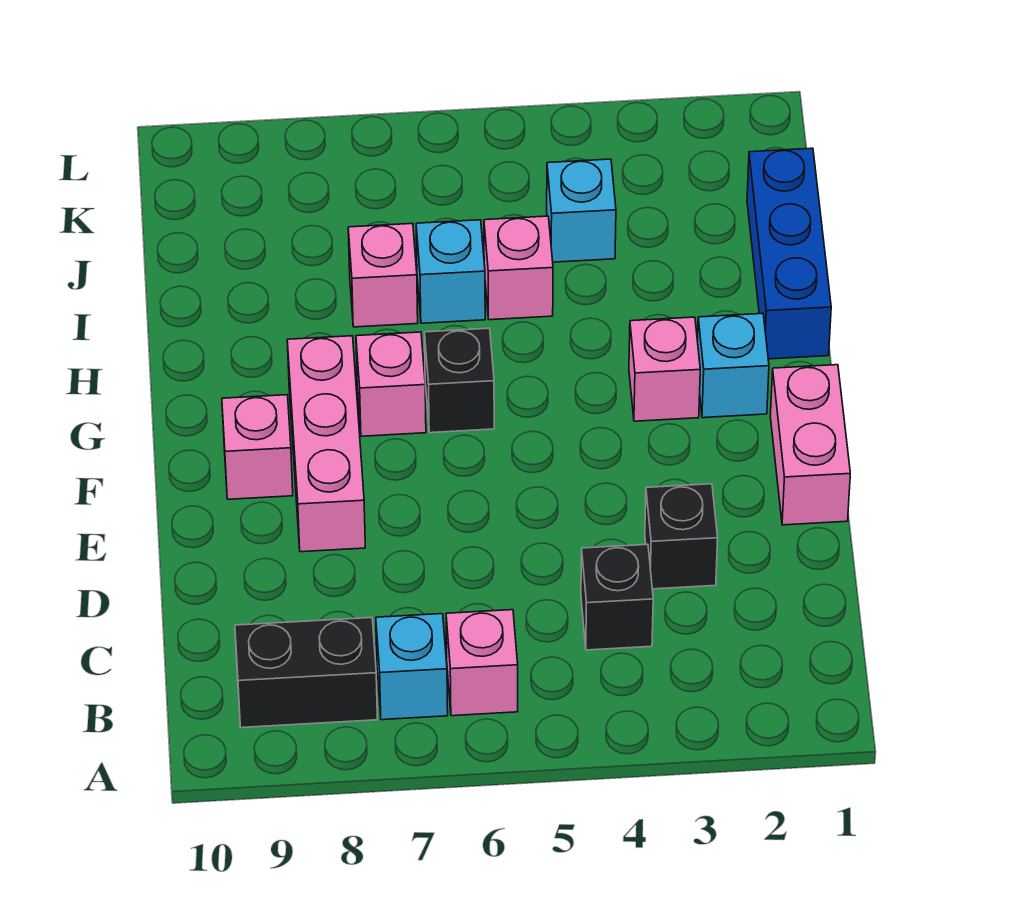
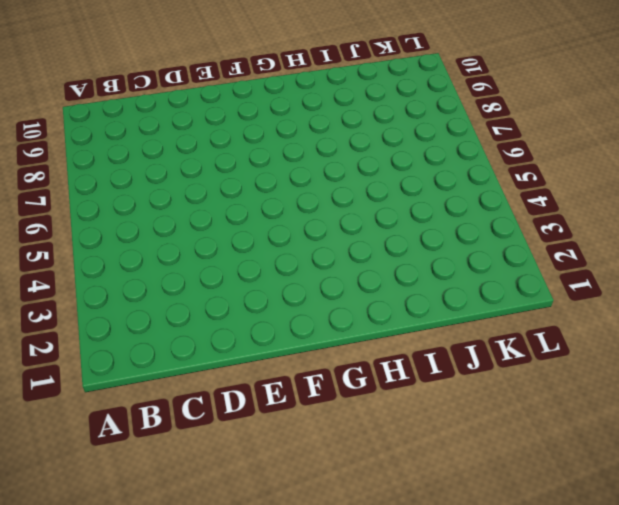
none -> pink 1x1 brick [446,610,518,716]
none -> cyan 1x1 brick [376,614,448,720]
none -> black 1x2 brick [235,618,377,728]

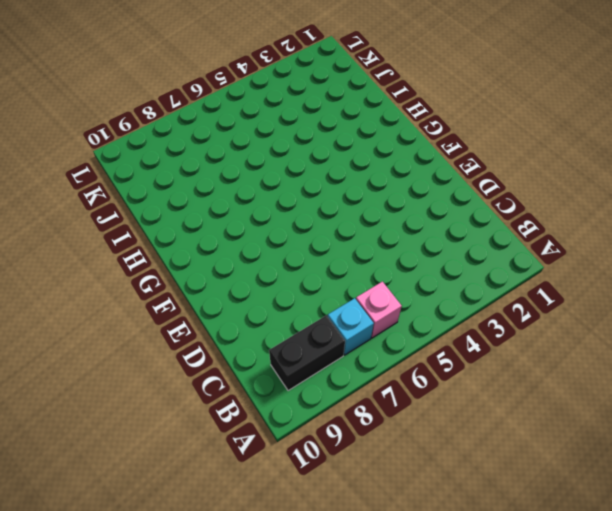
none -> black 1x1 brick [581,544,653,650]
none -> black 1x1 brick [645,484,718,589]
none -> pink 1x2 brick [770,365,850,525]

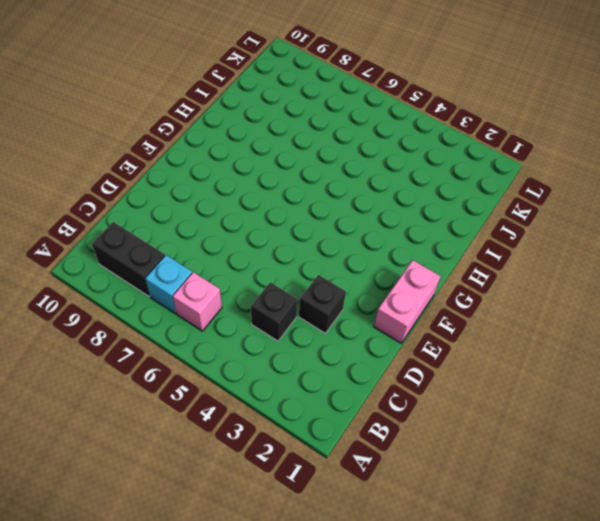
none -> pink 1x3 brick [287,336,365,552]
none -> pink 1x1 brick [222,395,293,499]
none -> cyan 1x1 brick [698,313,769,418]

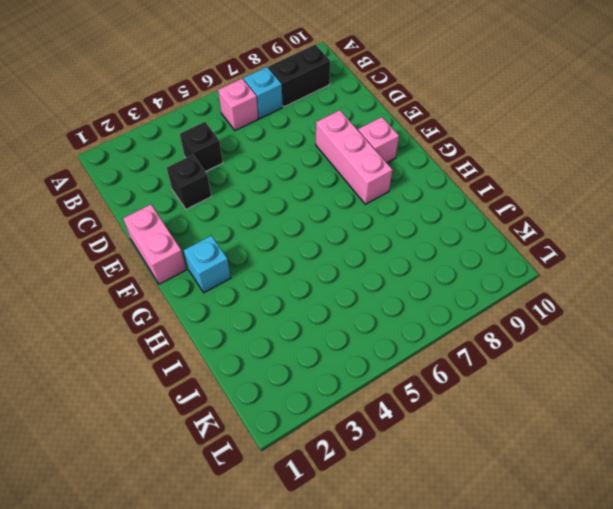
none -> pink 1x1 brick [629,317,700,421]
none -> black 1x1 brick [425,328,494,433]
none -> pink 1x1 brick [356,332,426,436]

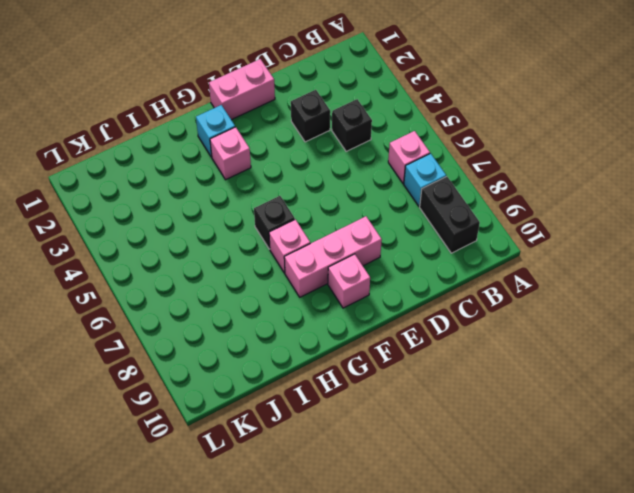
none -> blue 1x3 brick [747,148,831,359]
none -> pink 1x1 brick [484,216,553,320]
none -> cyan 1x1 brick [416,220,485,323]

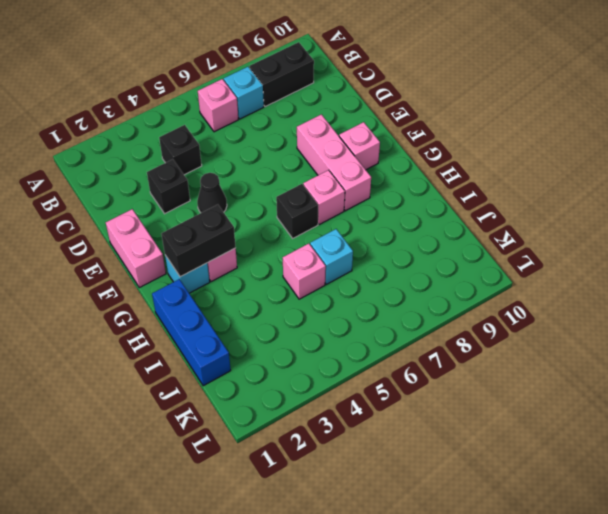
black 1x1 cone [197,173,227,213] -> none
black 1x2 brick [161,205,236,277] -> none
none -> pink 1x1 brick [348,223,418,327]
none -> cyan 1x1 brick [547,159,616,262]

